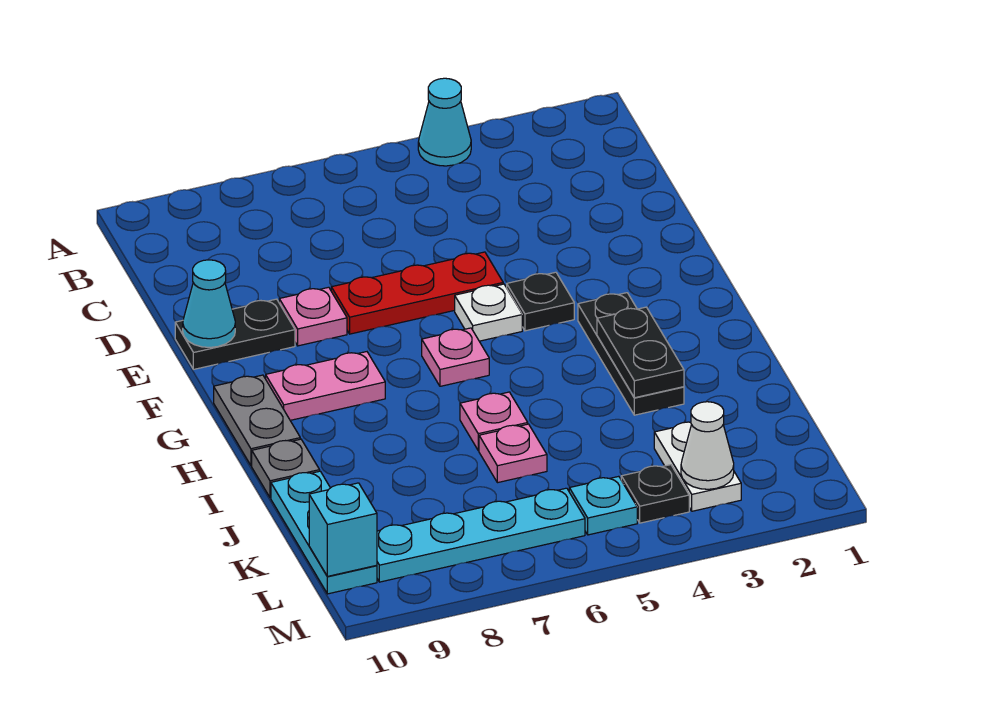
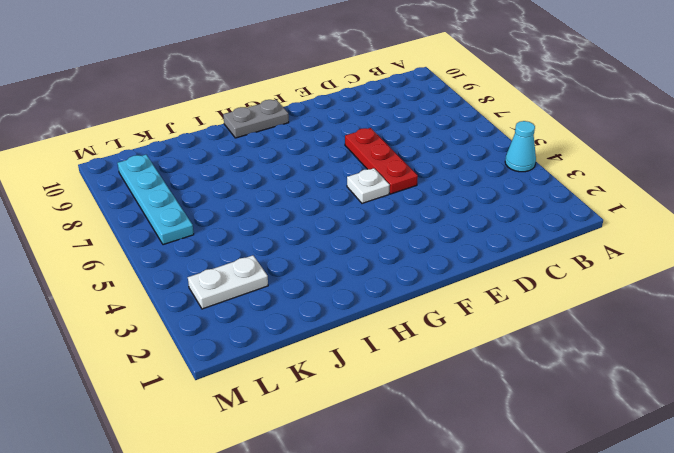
none -> pink 1x1 plate [279,287,347,346]
none -> black 1x2 plate [175,299,295,369]
none -> black 1x1 plate [507,272,574,331]

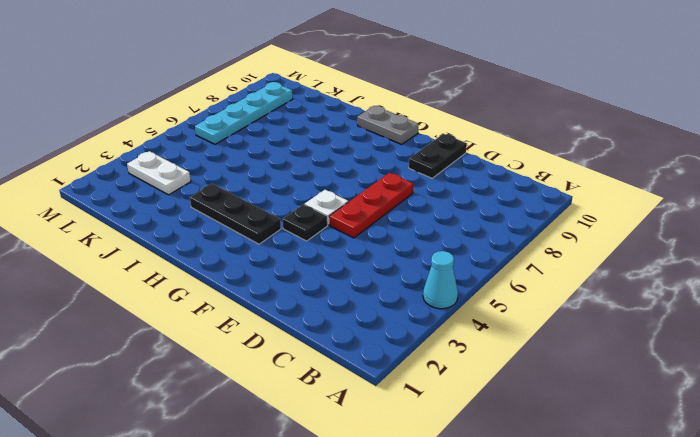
none -> pink 1x1 plate [279,287,347,346]
none -> pink 1x1 plate [422,328,489,386]
none -> pink 1x2 plate [266,352,385,420]

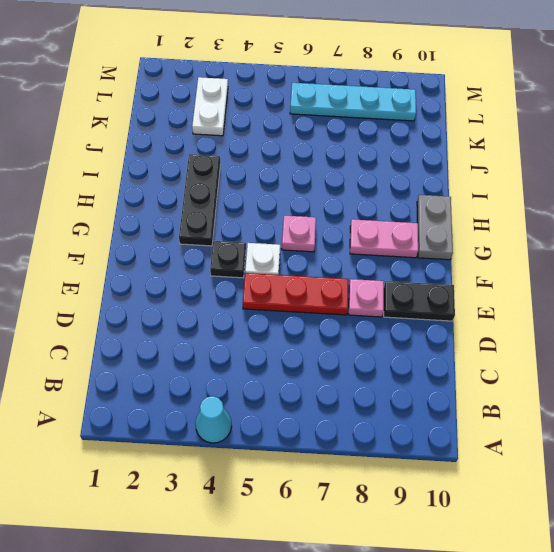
none -> pink 1x1 plate [460,392,528,451]
none -> grey 1x1 plate [252,439,320,498]
none -> pink 1x1 plate [479,424,547,483]

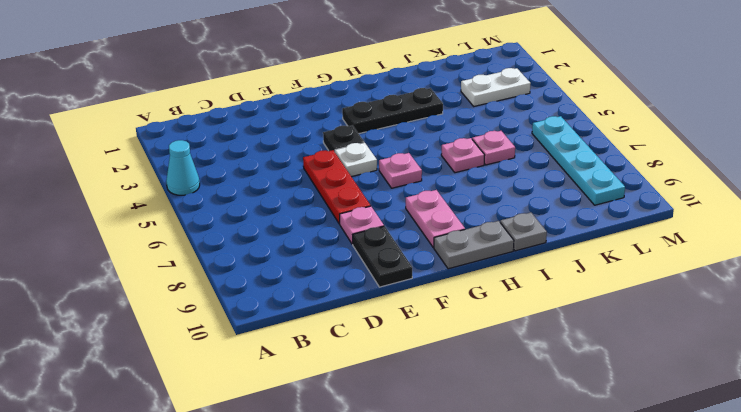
none -> cyan 1x3 plate [271,471,377,594]
none -> black 1x1 plate [621,465,689,523]
none -> cyan 1x1 plate [569,476,637,535]

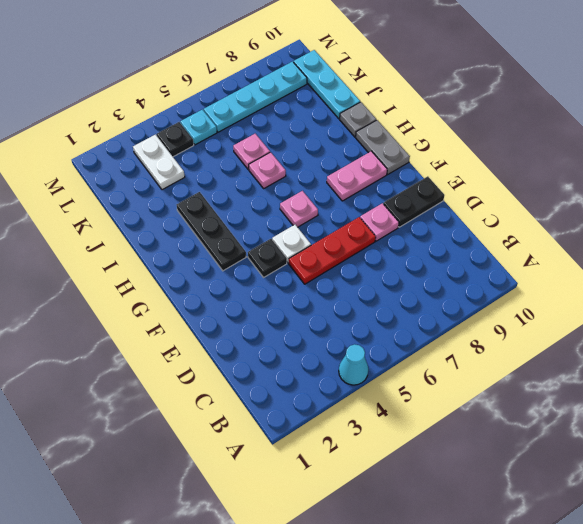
none -> cyan 1x1 cone [183,260,235,347]
none -> black 1x2 plate [597,307,684,398]
none -> white 1x1 cone [681,402,734,489]

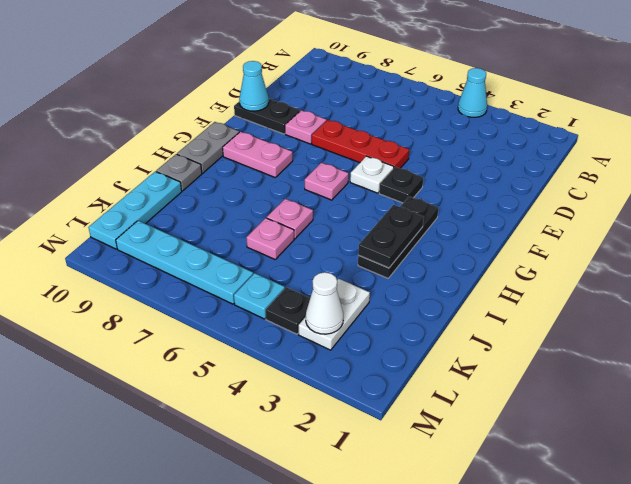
none -> cyan 1x1 brick [309,483,377,576]

